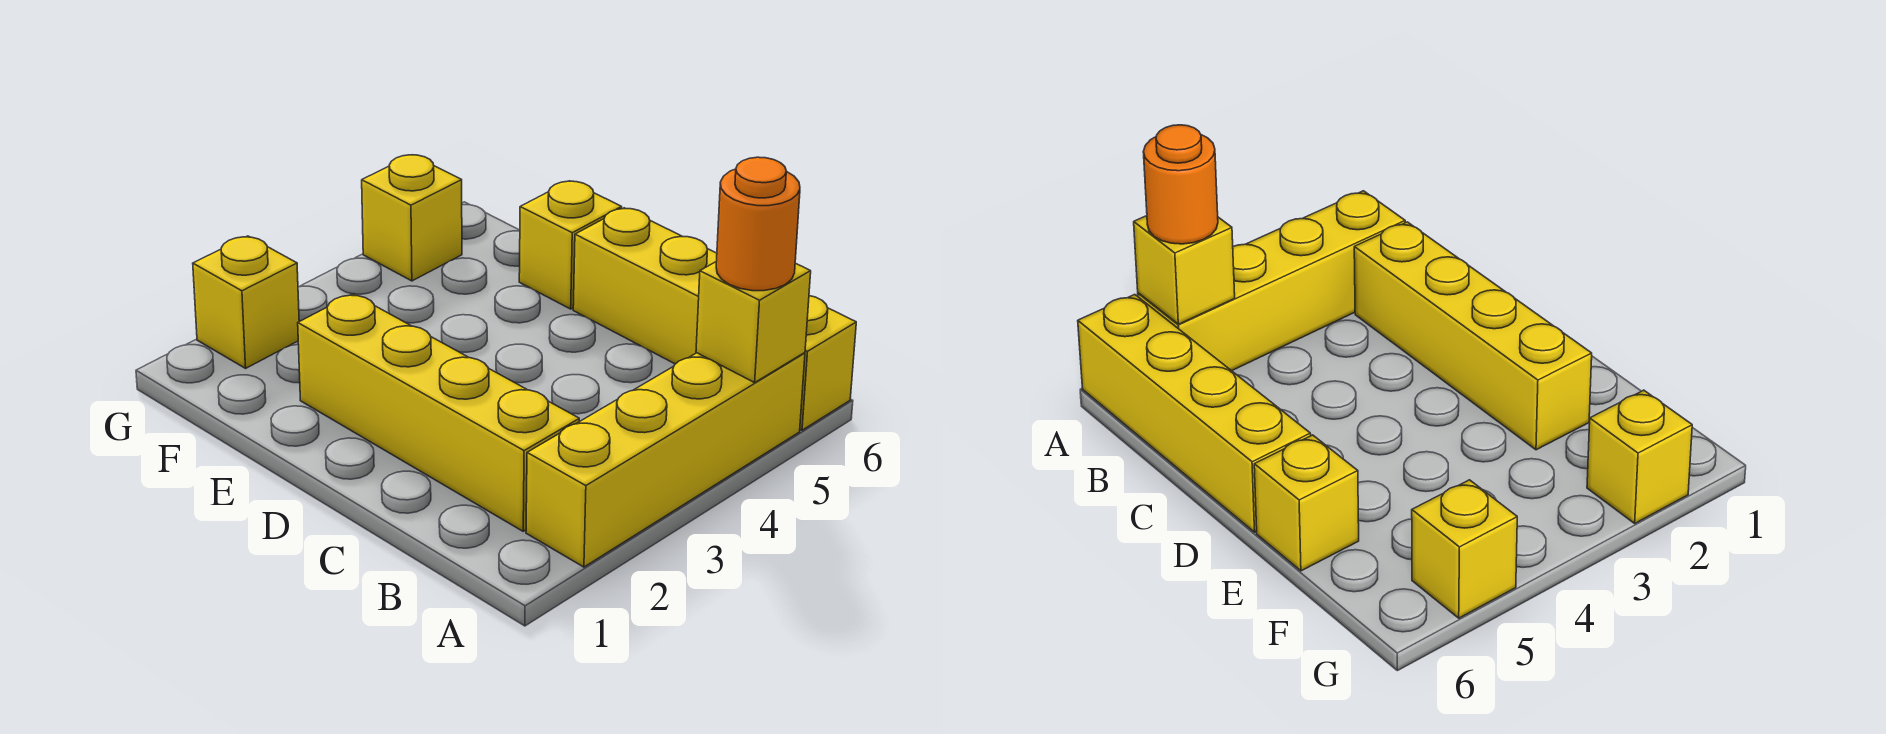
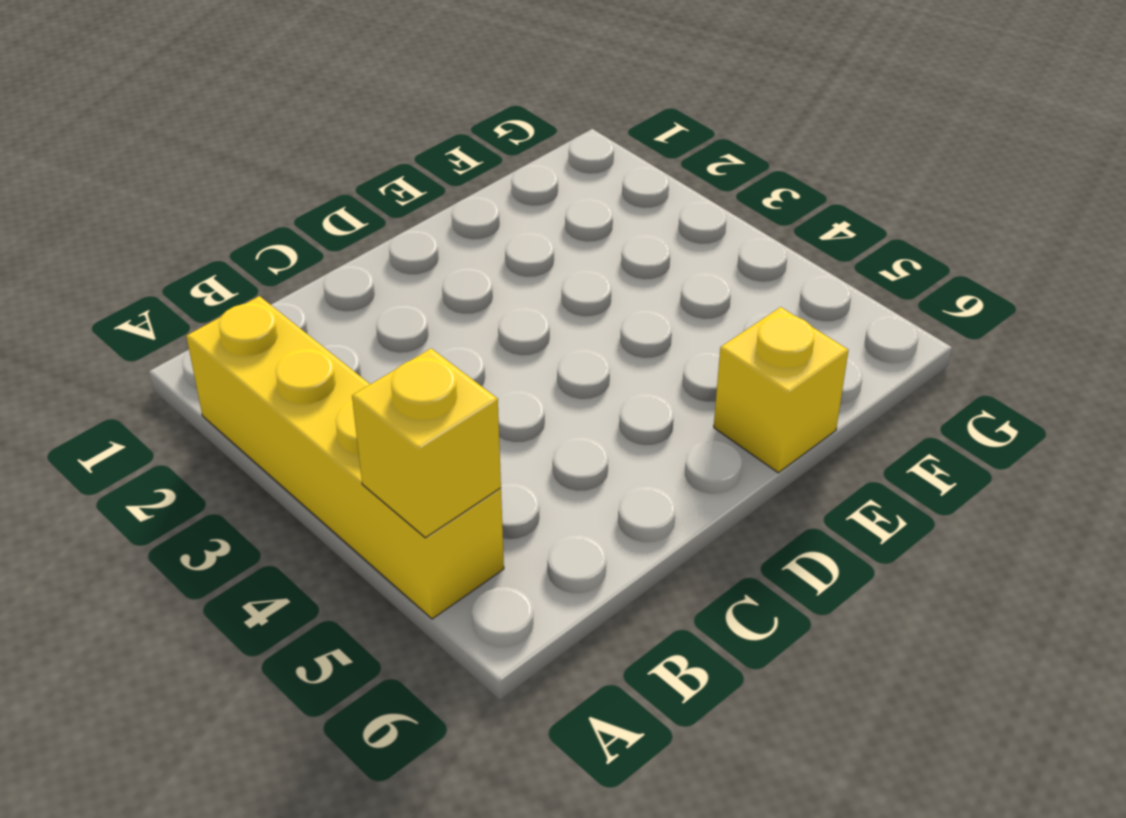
none -> yellow 1x4 brick [573,208,856,430]
none -> yellow 1x4 brick [298,294,579,531]

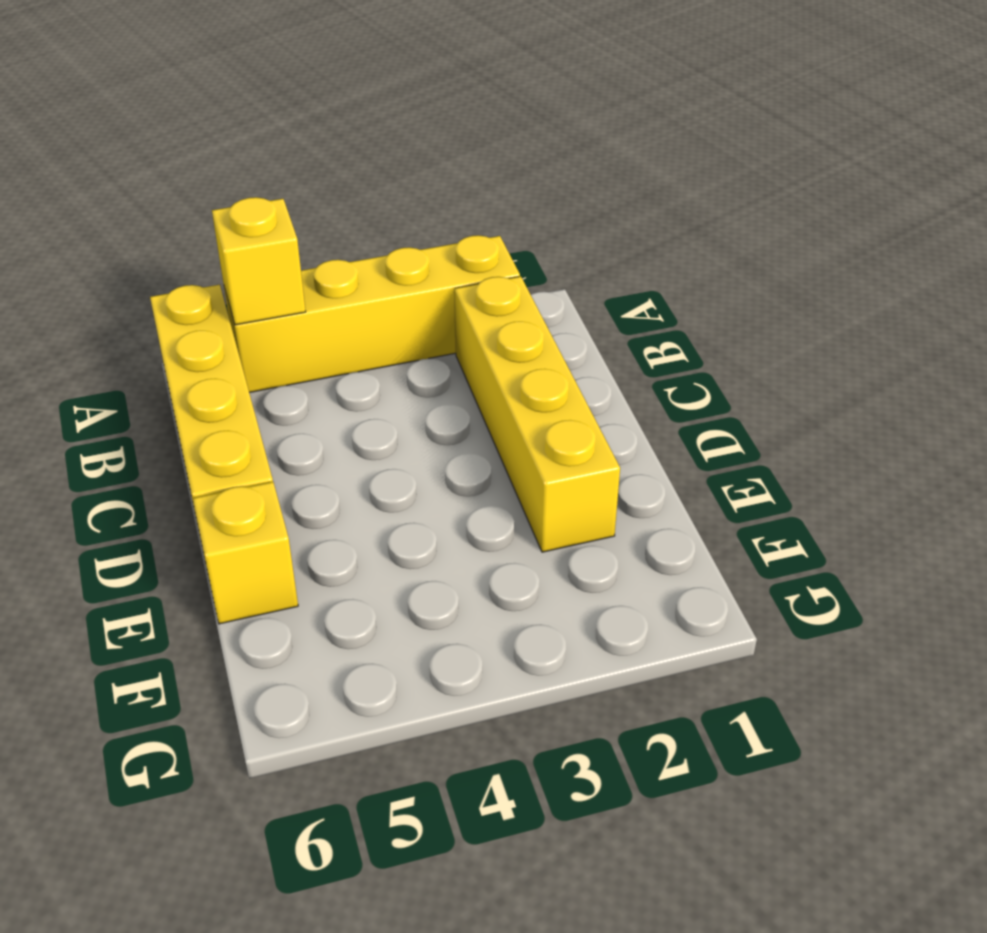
none -> yellow 1x1 brick [193,236,299,368]
none -> yellow 1x1 brick [362,155,462,281]

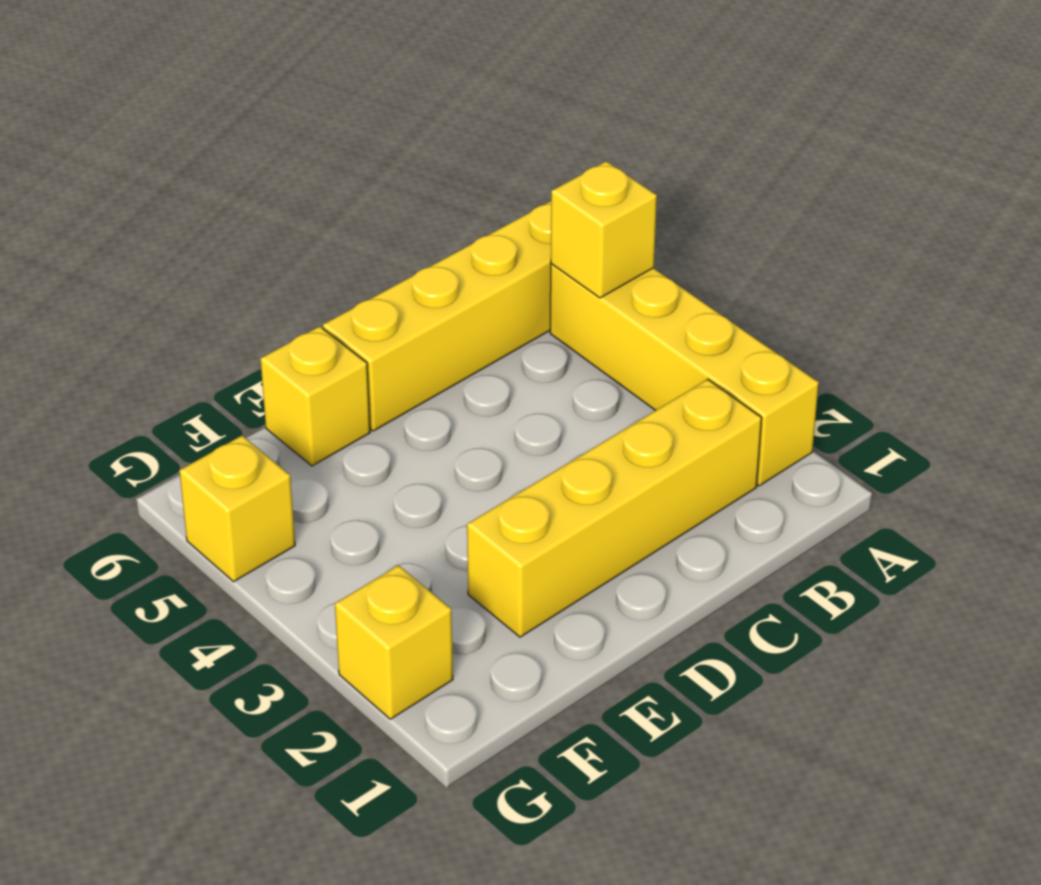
none -> orange 1x1 round brick [716,157,800,291]

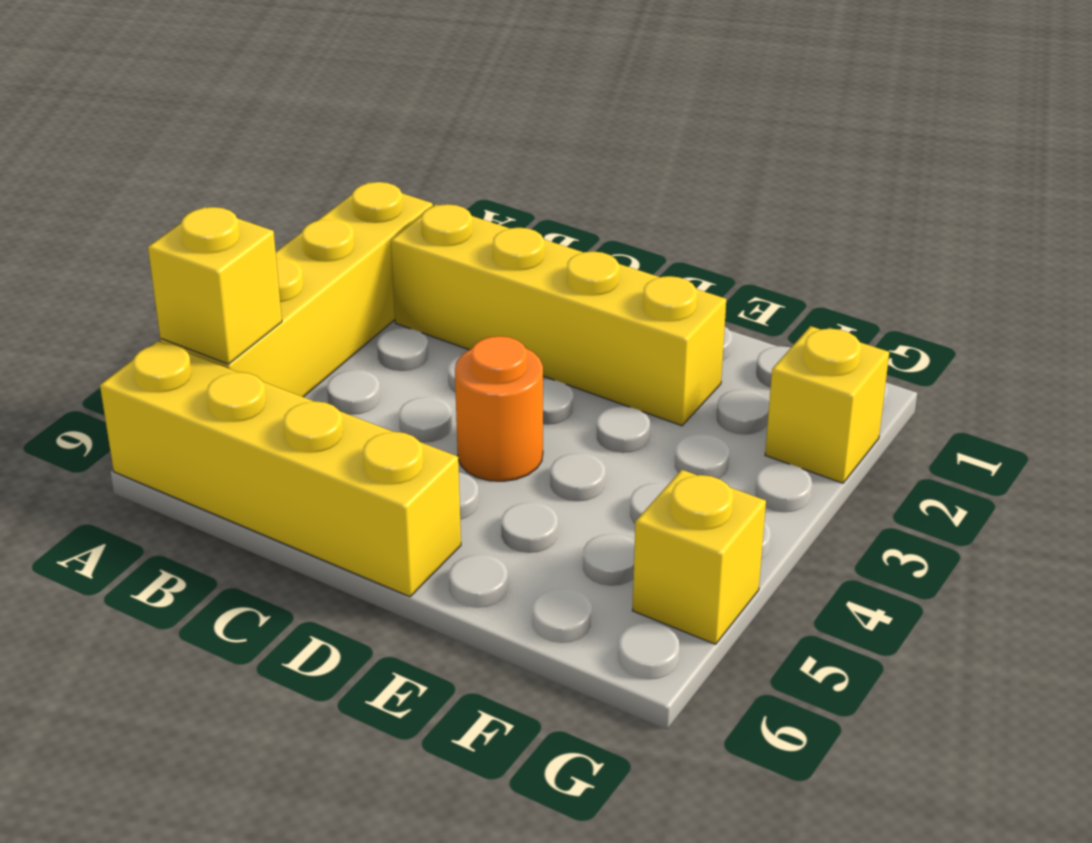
orange 1x1 round brick [455,336,543,481] -> orange 1x1 round brick moved to [716,157,800,291]
none -> yellow 1x1 brick [519,181,622,309]

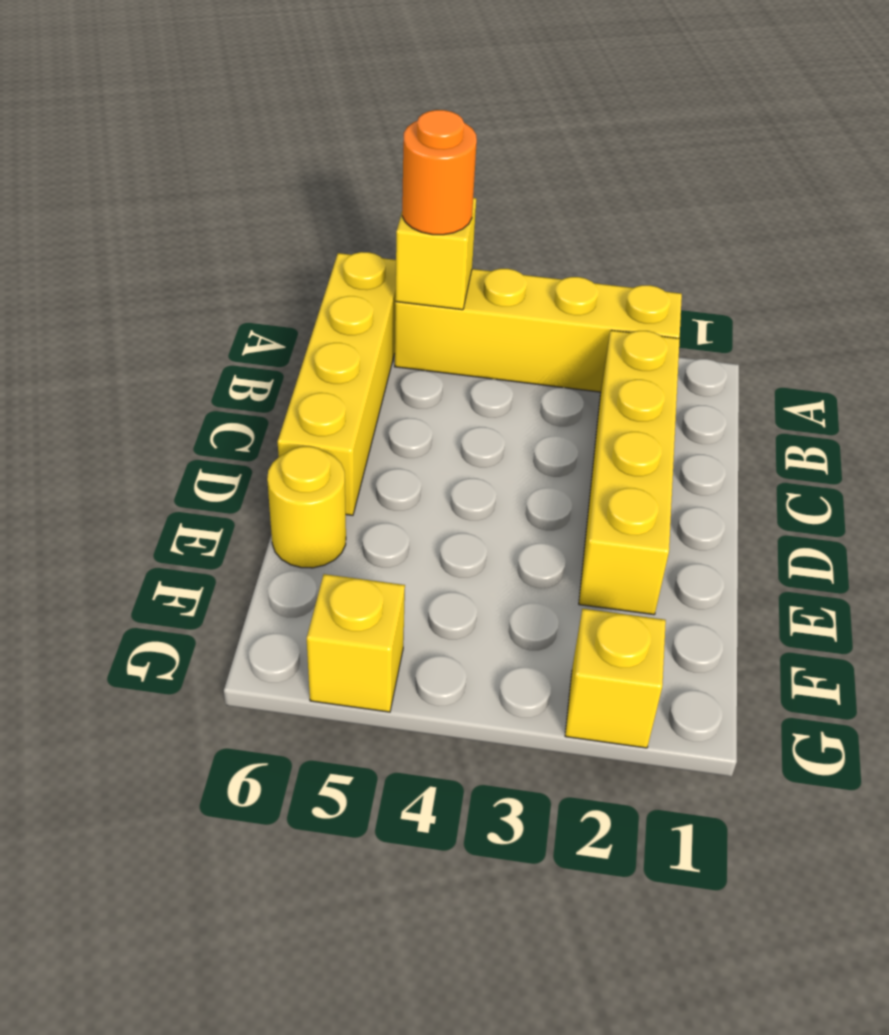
yellow 1x1 round brick [267,446,346,568] -> yellow 1x1 brick [519,181,622,309]

